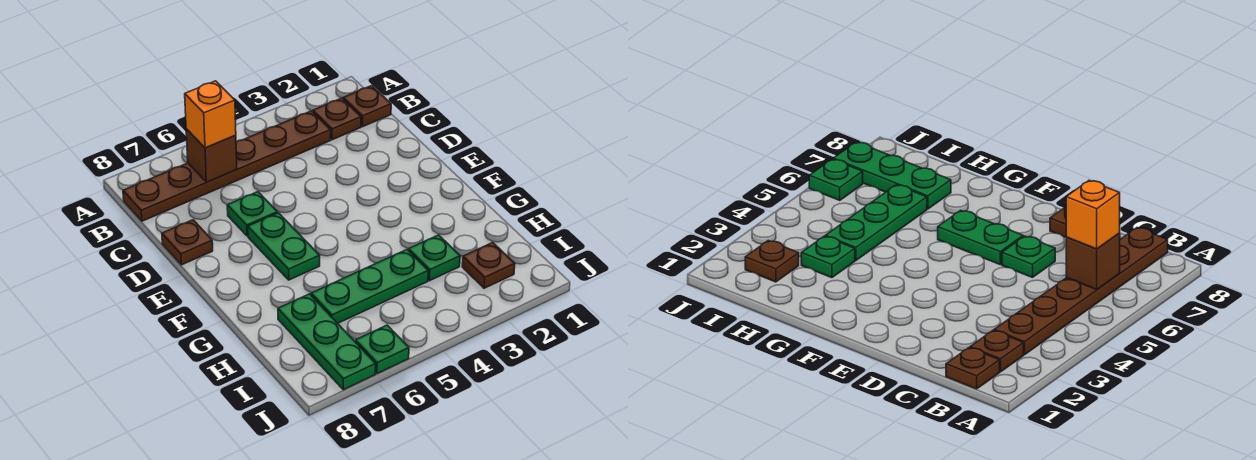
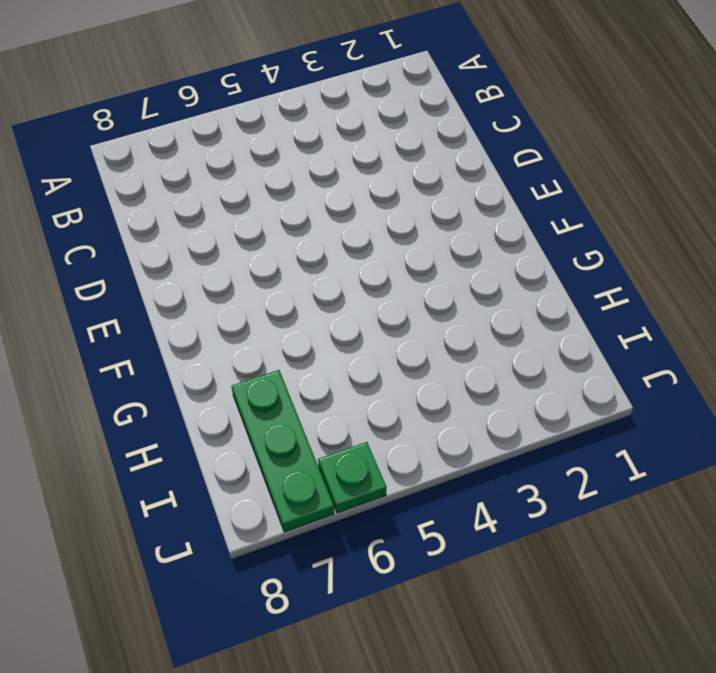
none -> brown 1x1 plate [343,86,391,127]
none -> brown 1x1 plate [313,98,361,140]
none -> brown 1x6 plate [123,111,331,221]

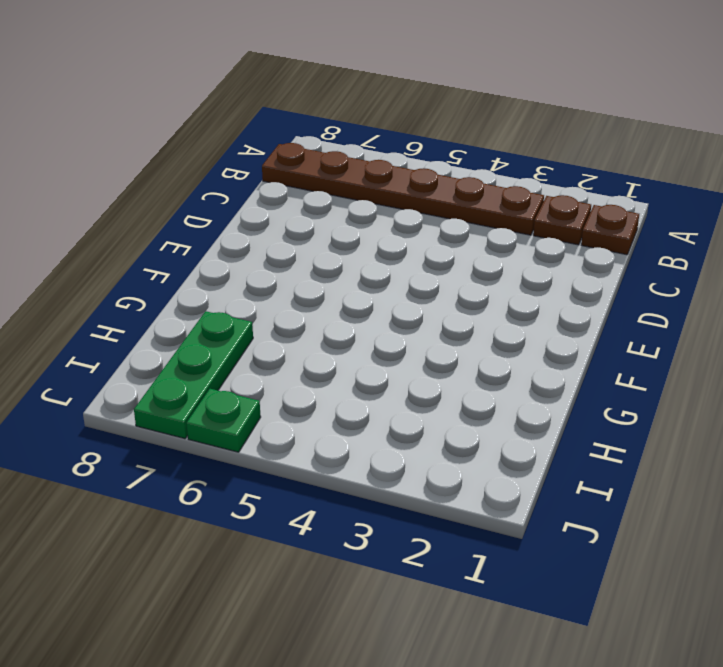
none -> green 1x1 plate [227,192,278,236]
none -> brown 1x1 plate [162,220,213,265]
none -> green 1x2 plate [248,213,320,280]

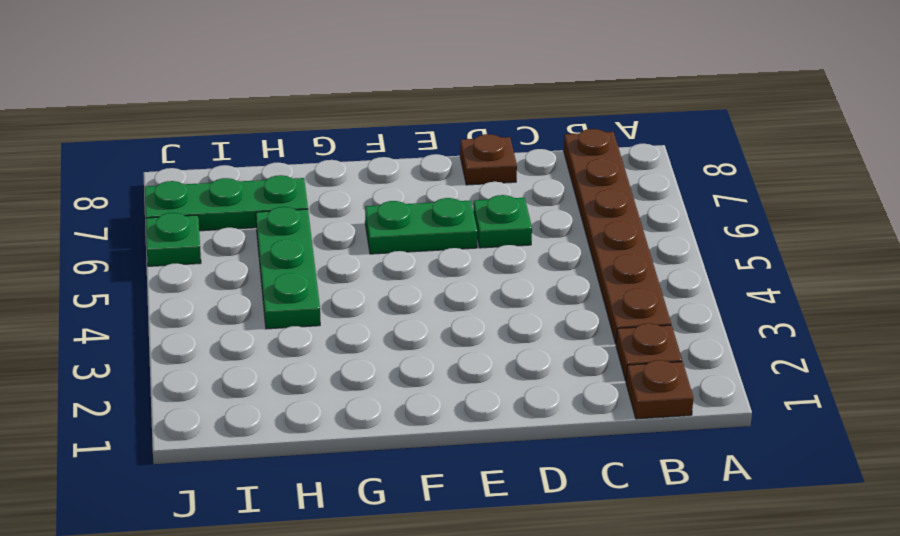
none -> green 1x1 plate [408,235,460,281]
none -> brown 1x1 plate [462,242,515,288]
none -> brown 1x1 brick [186,129,237,182]

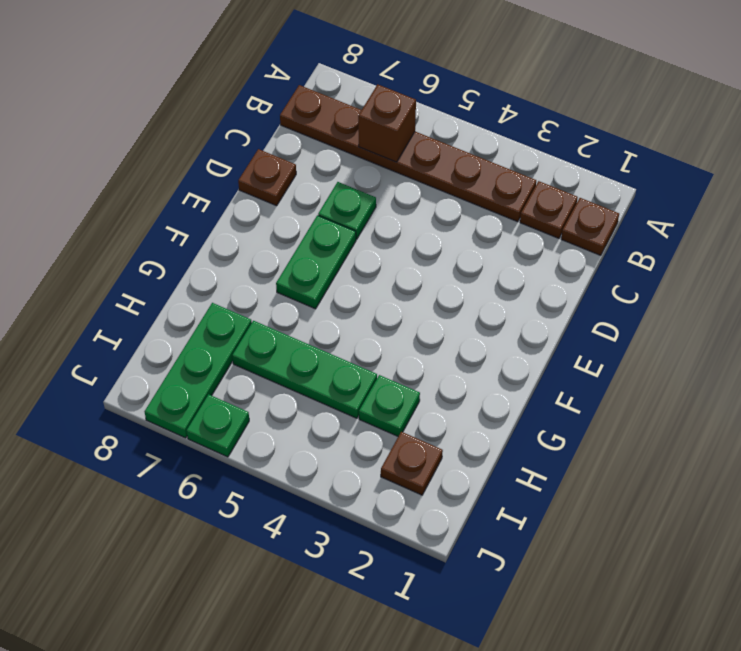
none -> orange 1x1 brick [185,81,236,148]

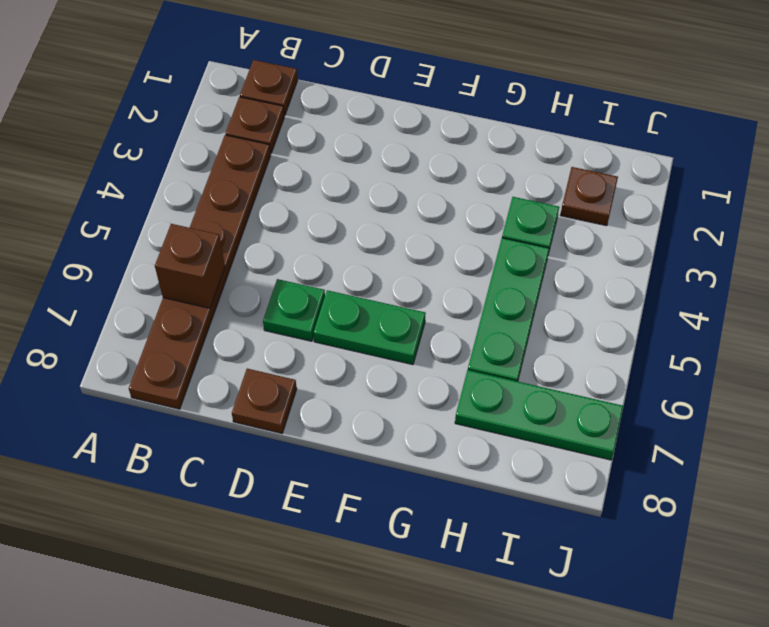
none -> green 1x1 plate [355,325,409,374]
none -> orange 1x1 brick [185,81,236,148]

